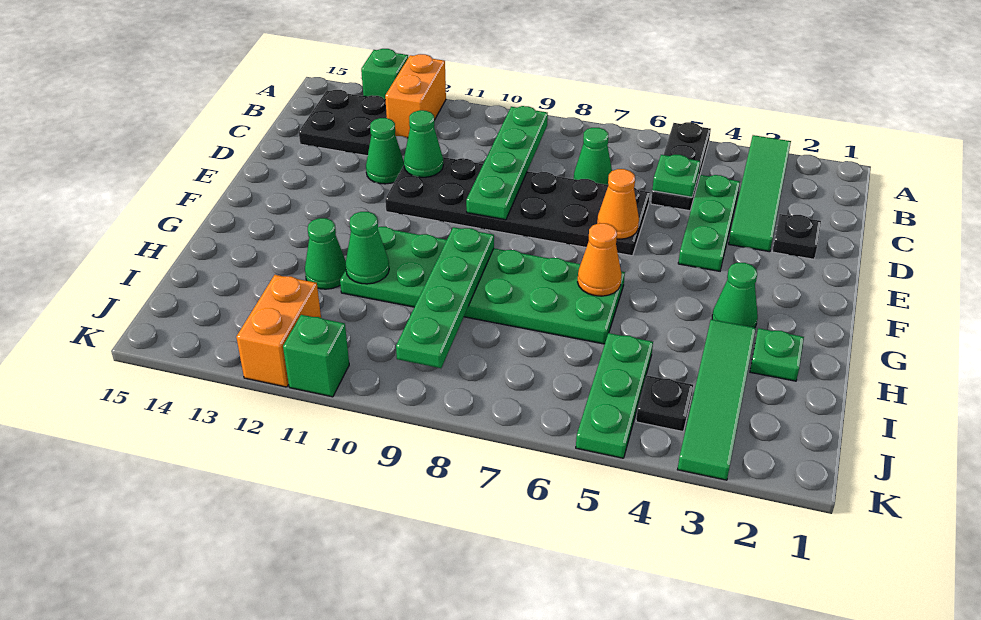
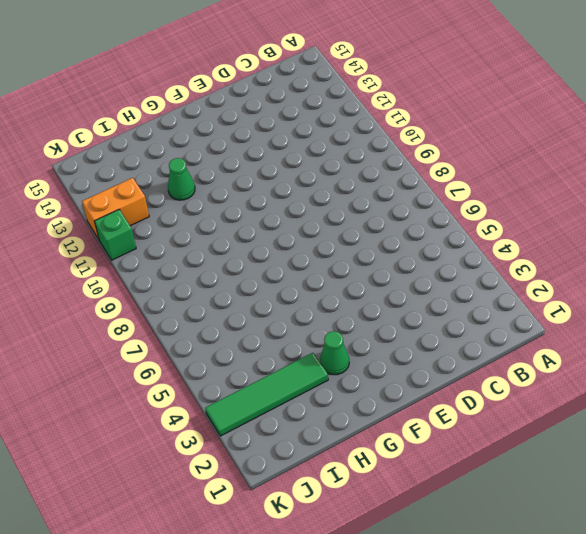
none -> green 1x4 tile [729,135,791,252]
none -> black 1x3 plate [651,122,711,211]
none -> orange 1x2 brick [385,54,446,138]

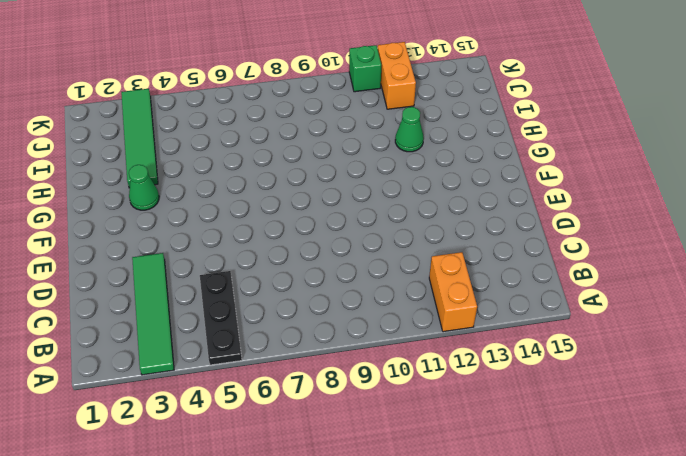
none -> green 1x1 brick [361,49,408,100]
none -> black 2x2 plate [299,90,387,156]
none -> green 1x3 plate [678,175,740,271]

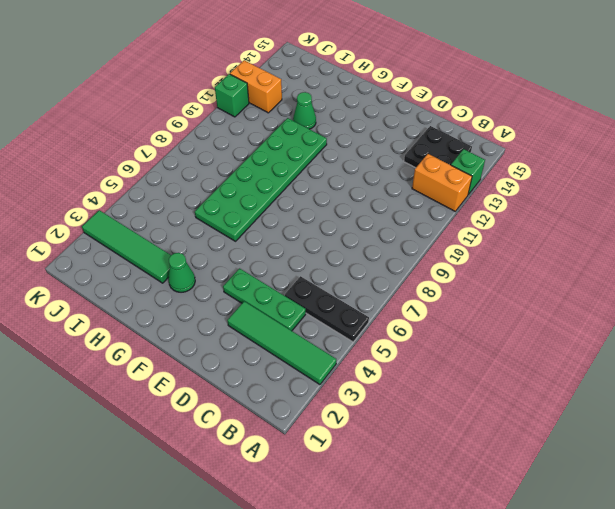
none -> green 1x1 cone [574,128,612,185]
none -> black 1x1 plate [772,214,821,259]
none -> black 2x6 plate [385,157,650,256]

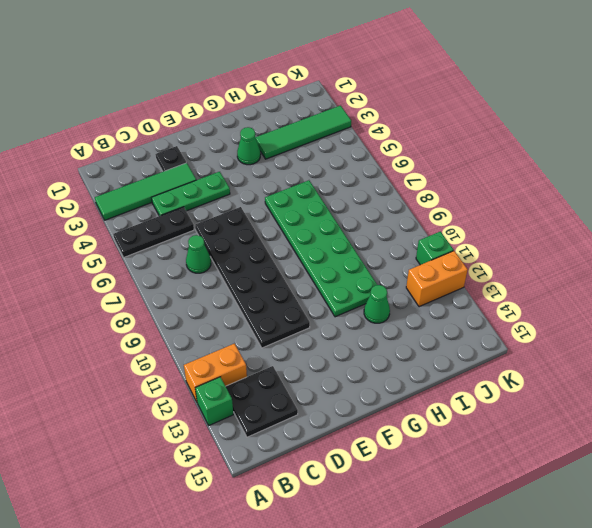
none -> green 1x1 cone [366,118,404,184]
none -> green 1x1 plate [750,328,804,381]
none -> green 1x3 plate [576,333,653,458]

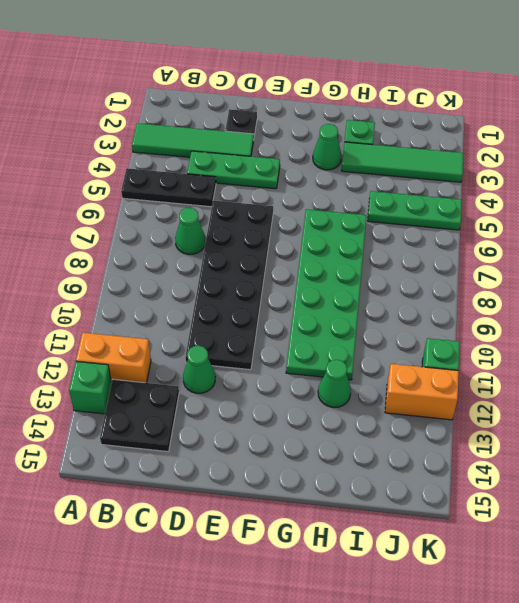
none -> black 1x1 plate [636,376,693,432]
none -> green 1x4 plate [466,106,548,220]
none -> green 1x1 plate [652,155,700,197]

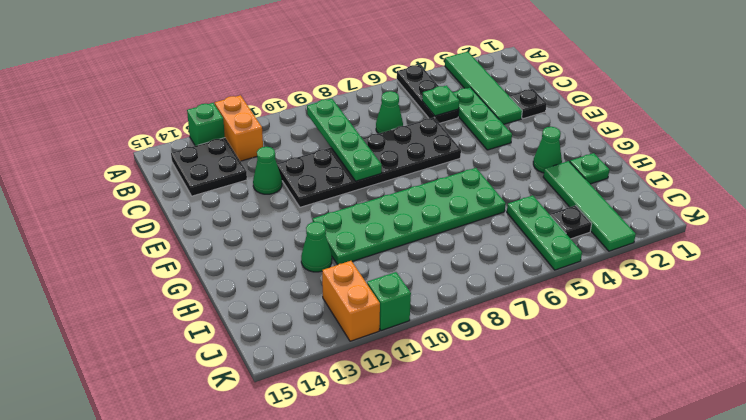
none -> green 1x1 cone [404,110,443,177]
none -> orange 1x1 cone [597,169,639,239]
none -> orange 1x1 cone [578,223,622,296]

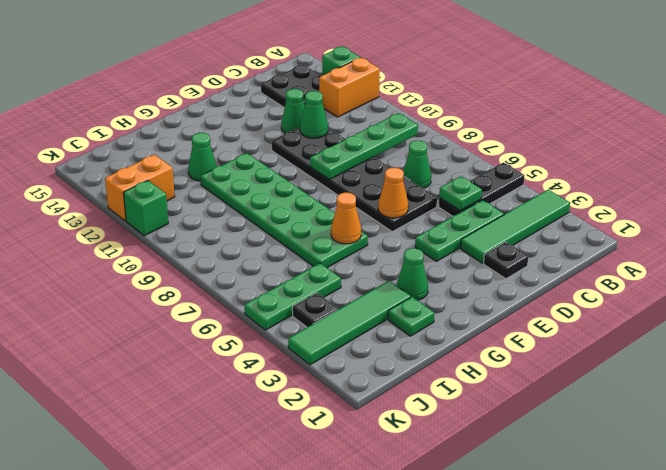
none -> green 1x4 plate [396,227,494,368]
none -> green 1x1 cone [346,212,389,284]

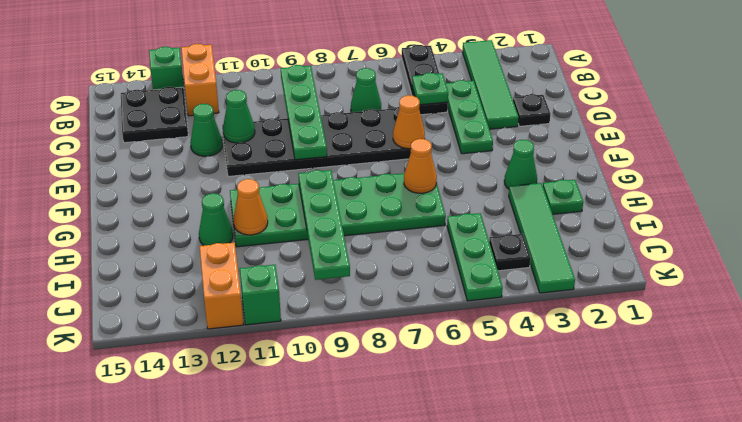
orange 1x1 cone [233,179,268,235] -> green 1x1 cone [346,212,389,284]

